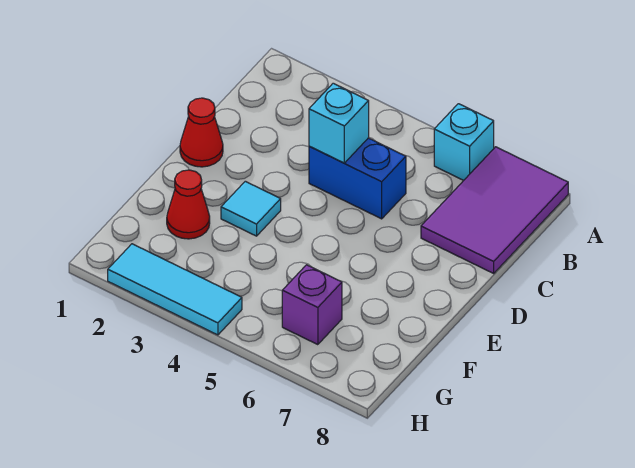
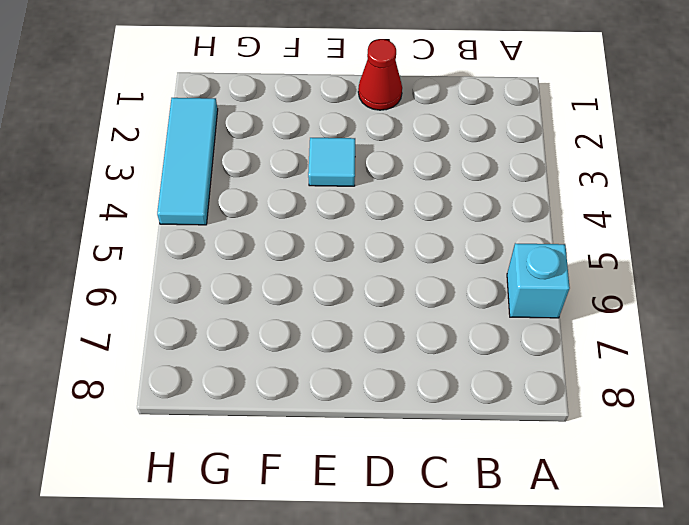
none -> purple 2x3 tile [421,147,568,273]
none -> blue 1x2 brick [309,138,406,219]

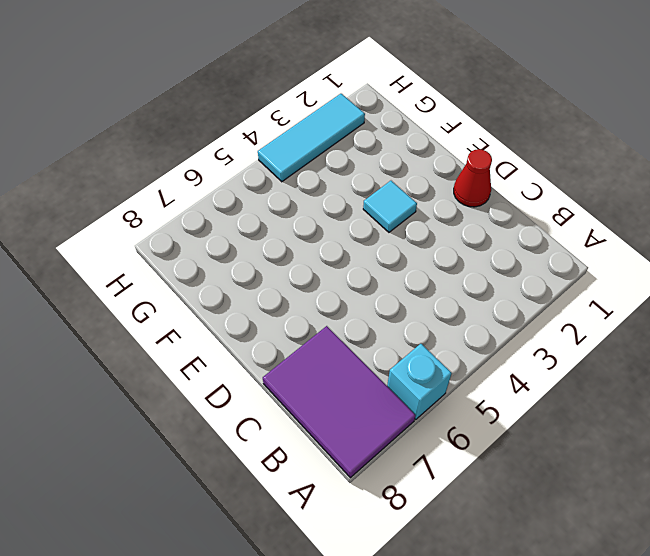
none -> blue 1x2 brick [309,138,406,219]
none -> red 1x1 cone [167,170,210,239]

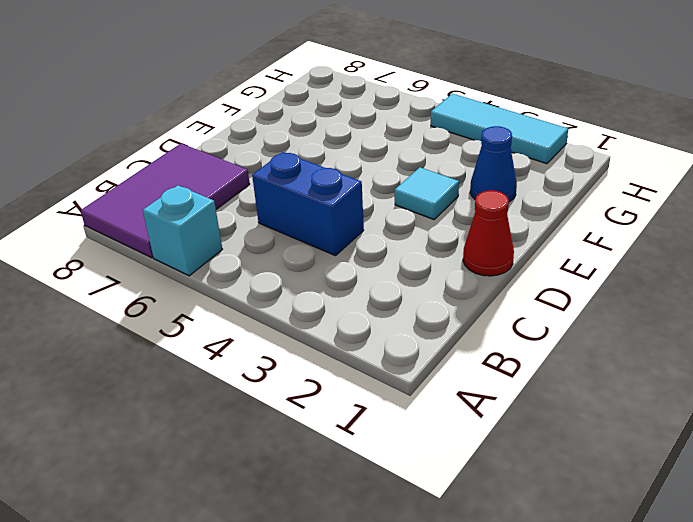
blue 1x1 cone [470,126,517,202] -> red 1x1 cone [167,170,210,239]
none -> purple 1x1 brick [282,265,342,345]
none -> cyan 1x1 brick [309,83,369,163]

